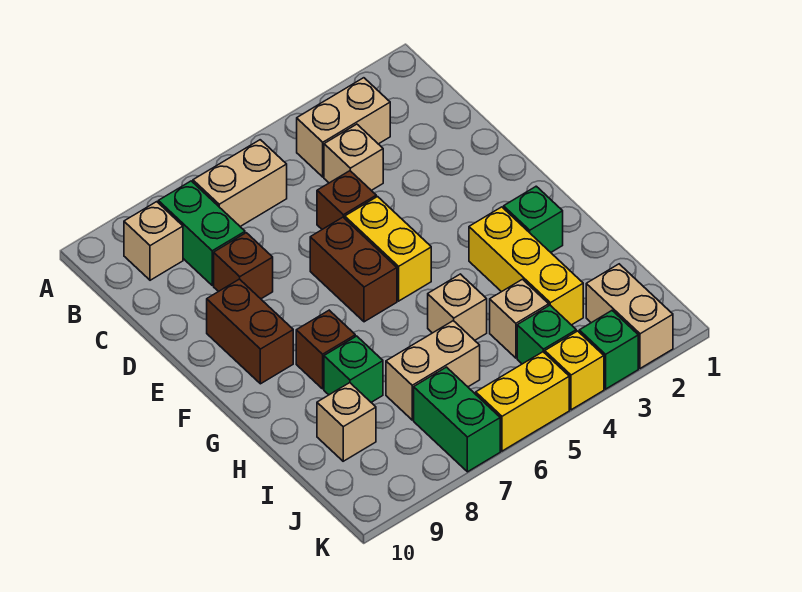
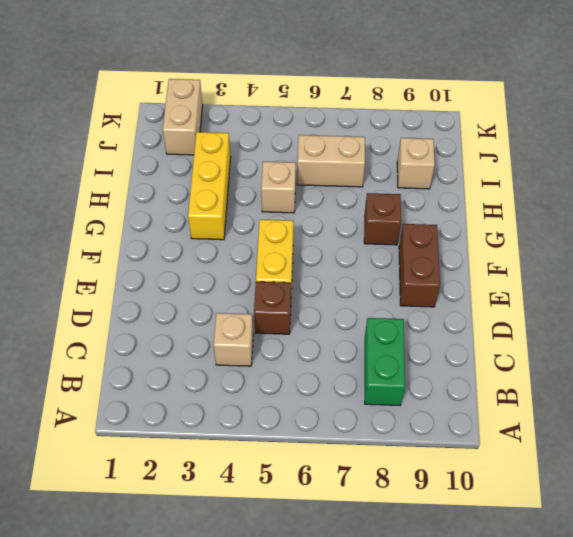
none -> tan 1x2 brick [297,78,390,177]
none -> tan 1x2 brick [193,140,287,226]
none -> tan 1x1 brick [124,202,183,280]

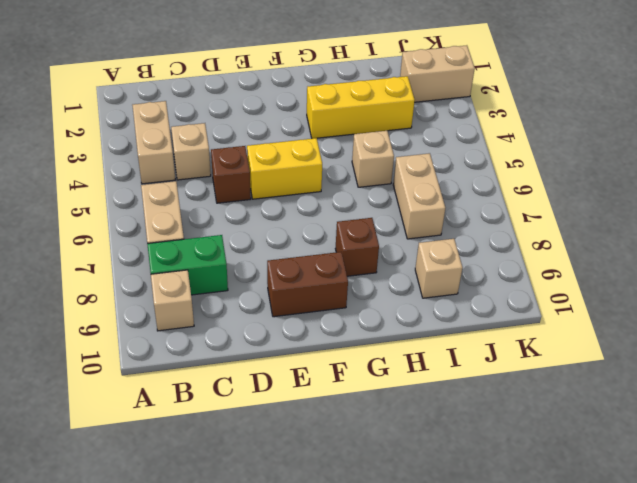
none -> brown 1x1 brick [214,233,273,299]
none -> brown 1x2 brick [310,217,397,322]
none -> green 1x1 brick [504,186,563,252]

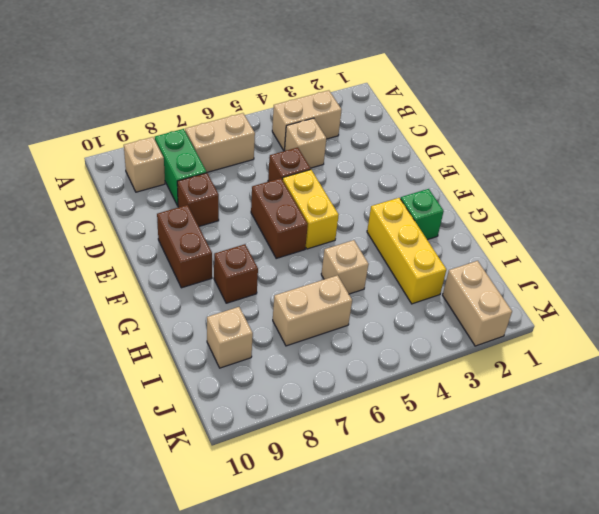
none -> green 1x1 brick [324,336,383,402]
none -> tan 1x1 brick [490,279,549,358]
none -> green 1x1 brick [517,305,576,364]

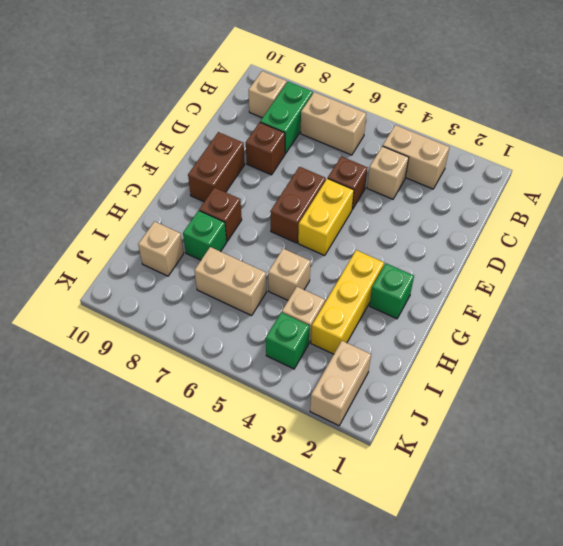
none -> green 1x2 brick [414,367,500,472]
none -> green 1x1 brick [579,311,638,389]
none -> yellow 1x1 brick [545,331,604,410]

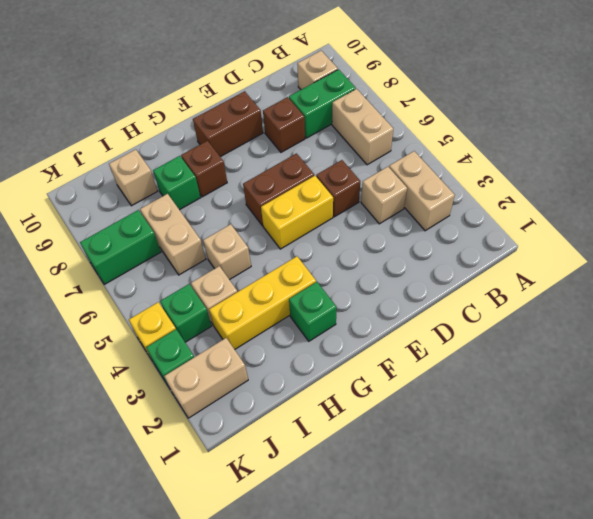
none -> yellow 1x2 brick [476,352,569,451]

